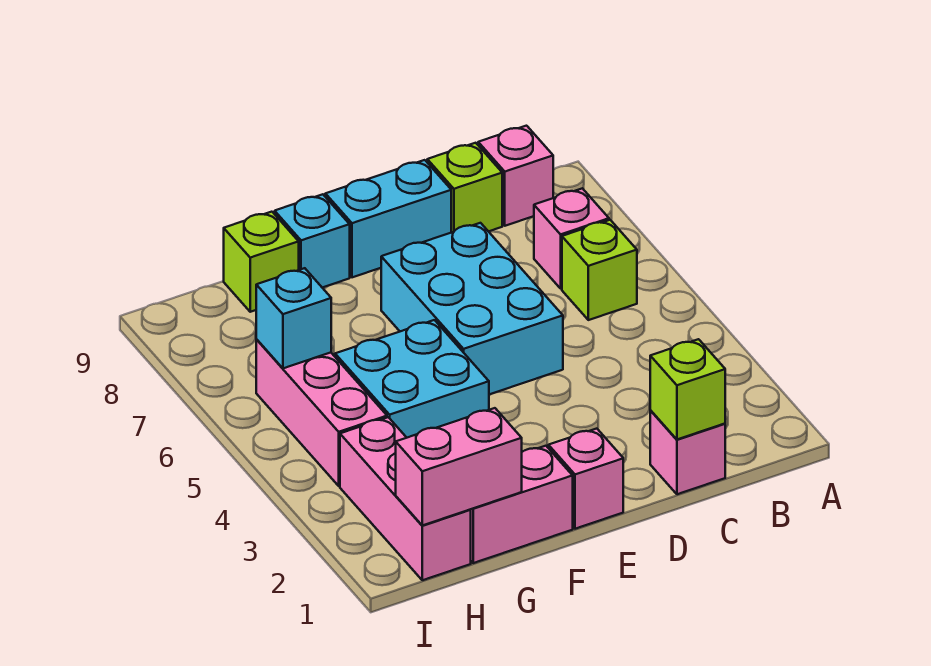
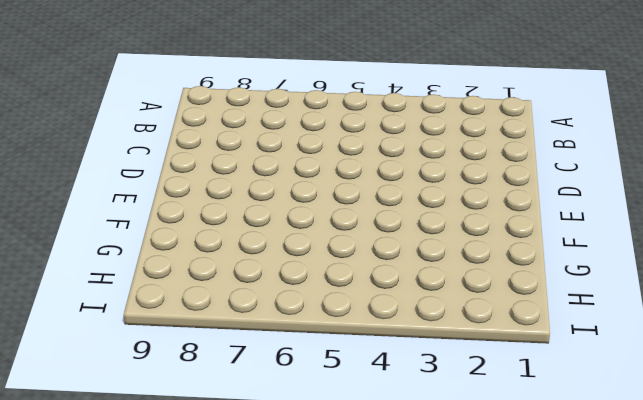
none -> lime 1x1 brick [562,220,637,320]
none -> pink 1x1 brick [534,188,609,289]
none -> pink 1x1 brick [478,126,553,226]

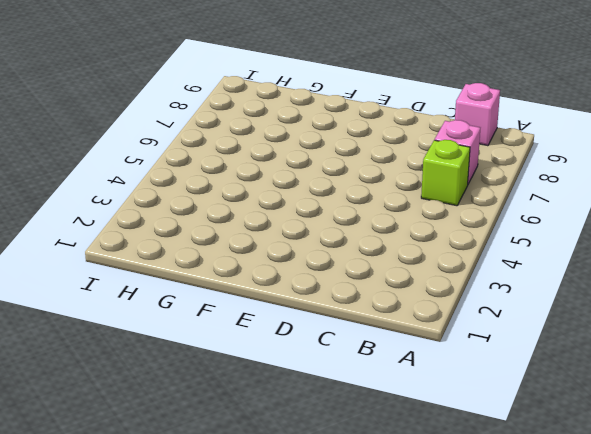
none -> pink 1x1 brick [650,411,725,494]
none -> lime 1x1 brick [427,143,502,232]
none -> cyan 2x3 brick [381,223,563,394]

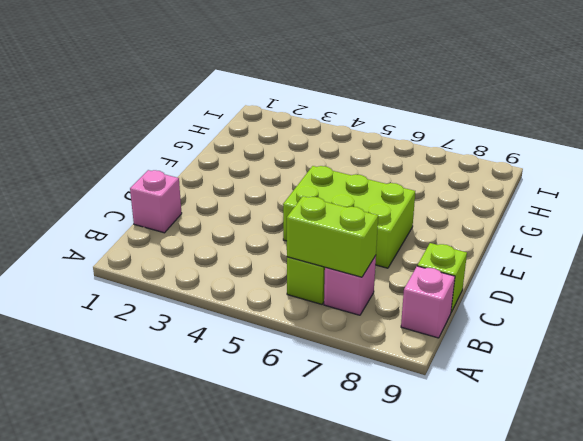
lime 1x2 brick [287,196,378,277] -> none
lime 2x3 brick [283,166,415,268] -> cyan 2x3 brick [381,223,563,394]
none -> cyan 1x2 brick [325,160,451,277]
none -> pink 1x1 brick [548,429,623,529]
none -> pink 1x2 brick [470,446,573,563]

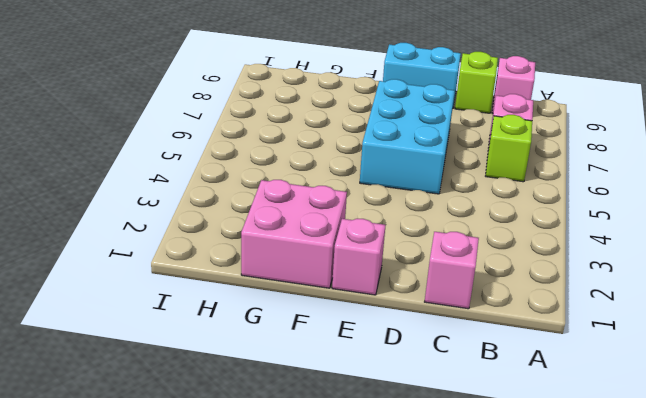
pink 2x2 brick [241,180,347,288] -> pink 1x2 brick [470,446,573,563]
none -> cyan 2x2 brick [335,320,489,438]
none -> cyan 1x1 brick [275,194,350,288]
none -> lime 1x1 brick [224,212,299,312]

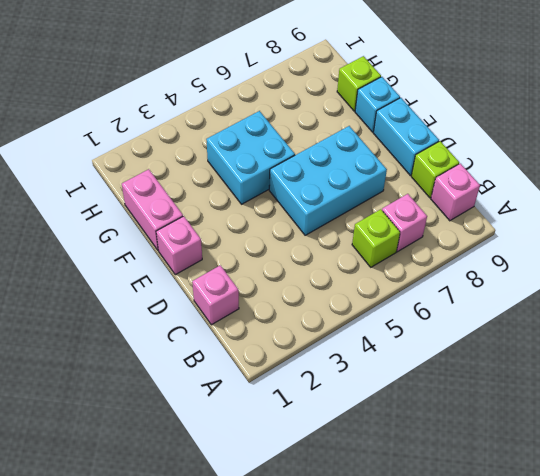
none -> pink 1x3 brick [340,417,471,580]
none -> pink 1x3 brick [256,340,387,486]
none -> lime 1x1 brick [650,339,725,439]

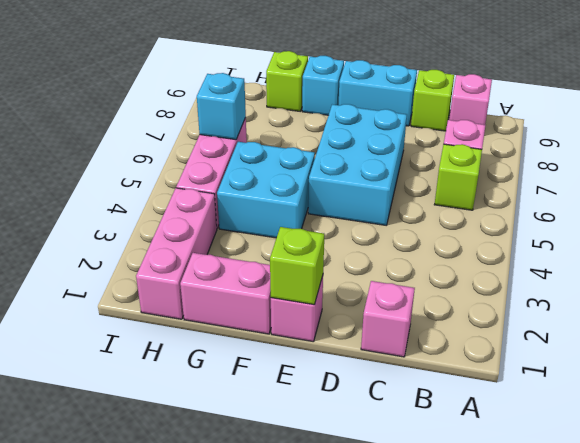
lime 1x1 brick [270,227,324,305] -> lime 1x1 brick moved to [650,339,725,439]
none -> pink 1x2 brick [396,408,522,525]

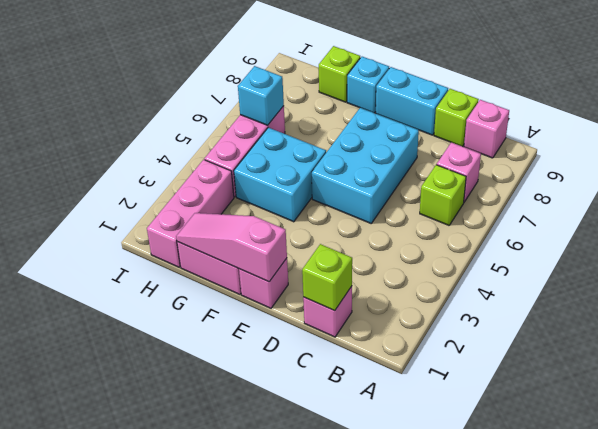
pink 1x3 slope [176,213,287,282] -> pink 1x2 brick [396,408,522,525]

